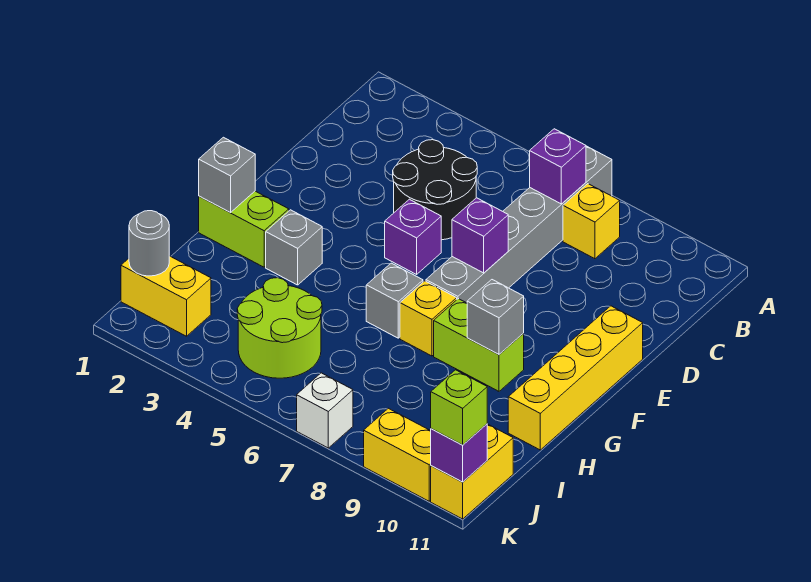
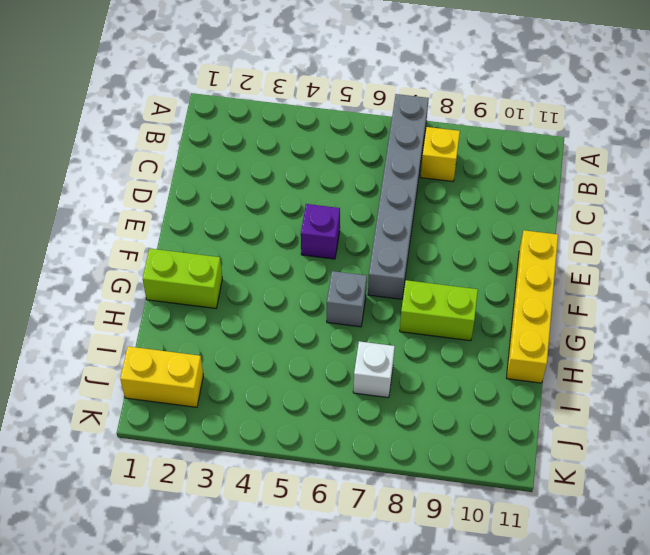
white 1x1 brick [353,341,395,398] -> white 1x1 brick moved to [297,373,353,448]
none -> black 2x2 round brick [393,140,477,240]
none -> grey 1x1 brick [266,210,322,285]
none -> yellow 1x1 brick [400,281,457,356]

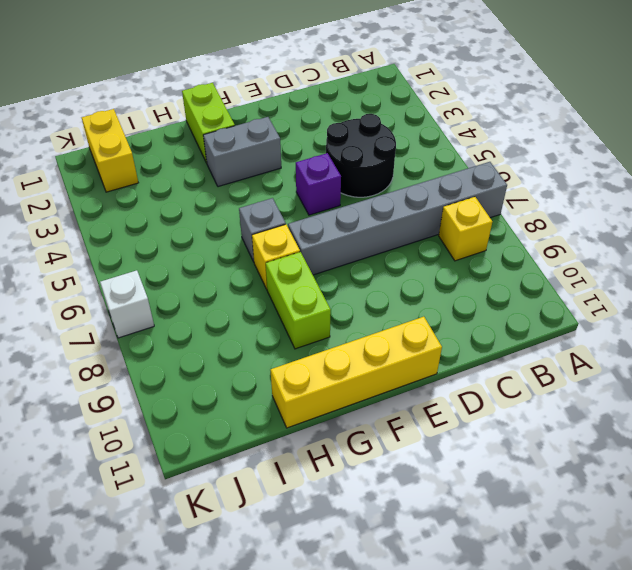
grey 1x2 brick [203,117,281,187] -> grey 1x1 brick [266,210,322,285]
none -> lime 2x2 round brick [237,278,322,378]
none -> yellow 1x2 brick [431,424,513,519]
none -> yellow 1x2 brick [364,408,431,501]

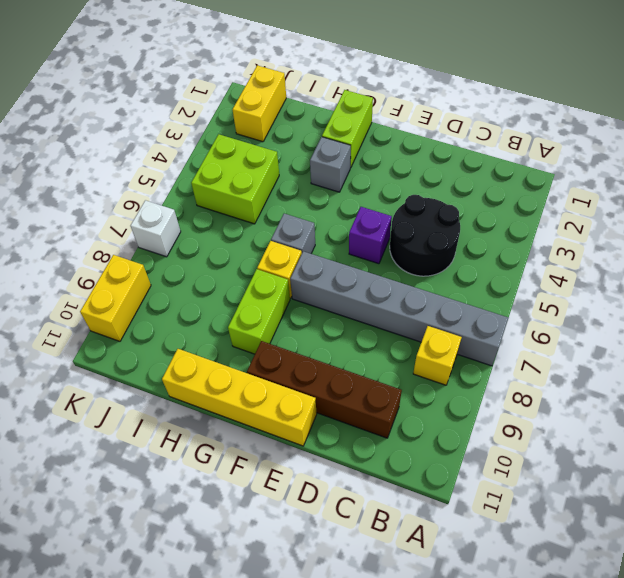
brown 1x4 brick [247,341,402,438] -> none
lime 2x2 brick [191,134,279,224] -> lime 2x2 round brick [237,278,322,378]
none -> yellow 1x2 brick [431,424,513,519]
none -> purple 1x1 brick [530,129,586,204]
none -> purple 1x1 brick [452,198,508,273]

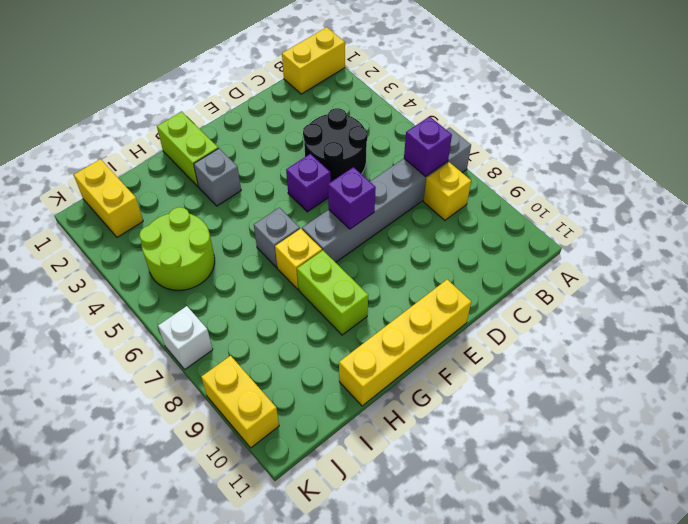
yellow 1x2 brick [282,27,345,94] -> yellow 1x2 brick moved to [431,424,513,519]
none -> grey 1x1 brick [199,137,255,212]
none -> grey 1x1 brick [467,280,524,354]
none -> grey 1x1 round brick [129,211,169,276]

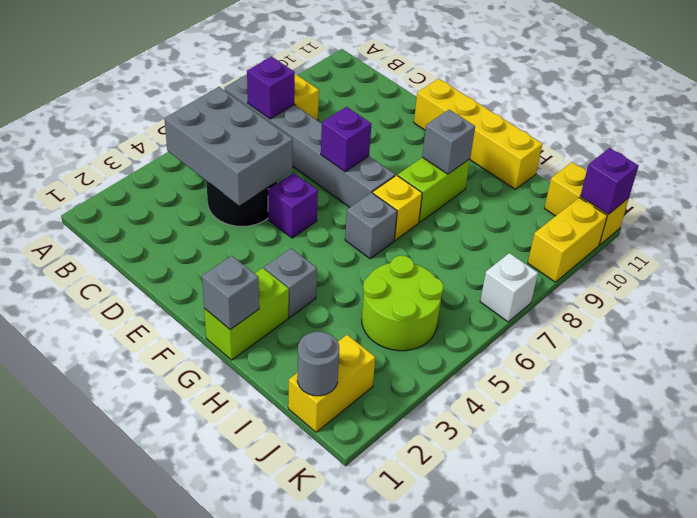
grey 2x3 brick [164,87,293,206] -> none
none -> lime 1x1 brick [431,370,487,445]

